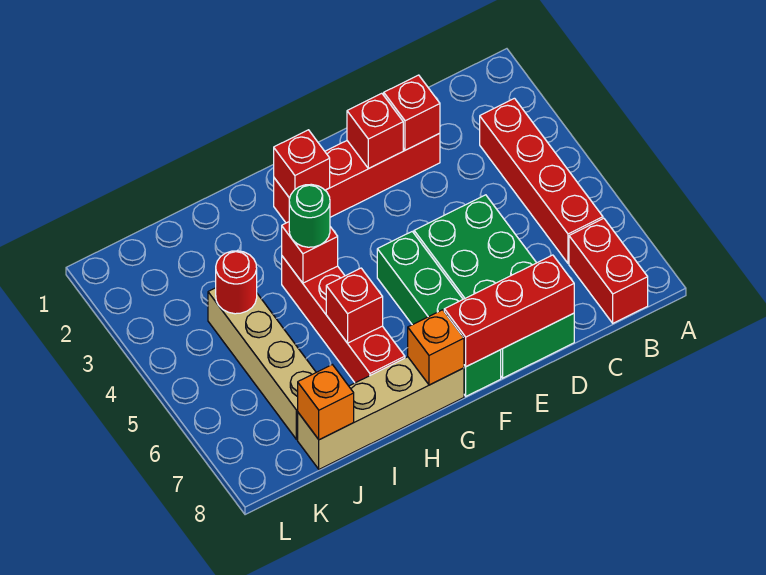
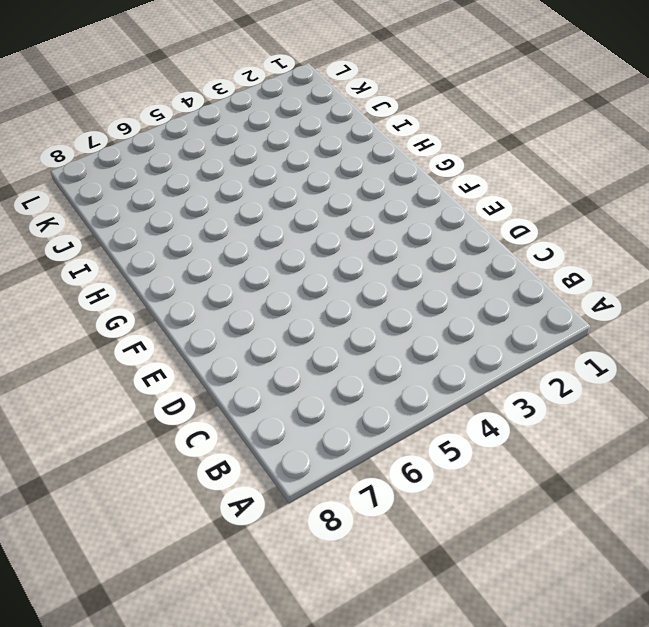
none -> red 1x4 brick [480,98,603,263]
none -> red 1x2 brick [569,218,648,323]
none -> red 1x4 brick [274,133,440,223]

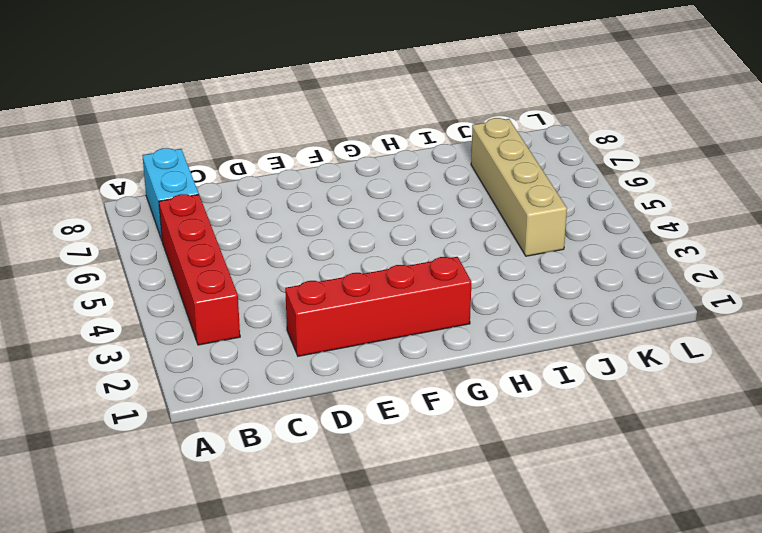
cyan 1x2 brick [142,148,199,240] -> red 1x2 brick [569,218,648,323]
none -> green 2x4 brick [414,195,574,378]
none -> green 1x4 brick [377,232,501,396]
none -> tan 1x4 brick [298,357,464,469]

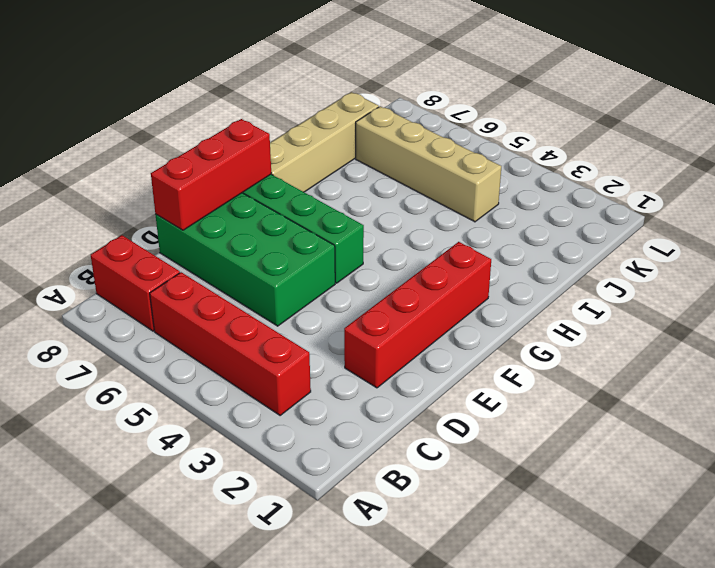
none -> red 1x4 brick [282,256,405,383]
none -> red 1x1 brick [384,75,440,150]
none -> red 1x1 brick [347,93,403,168]

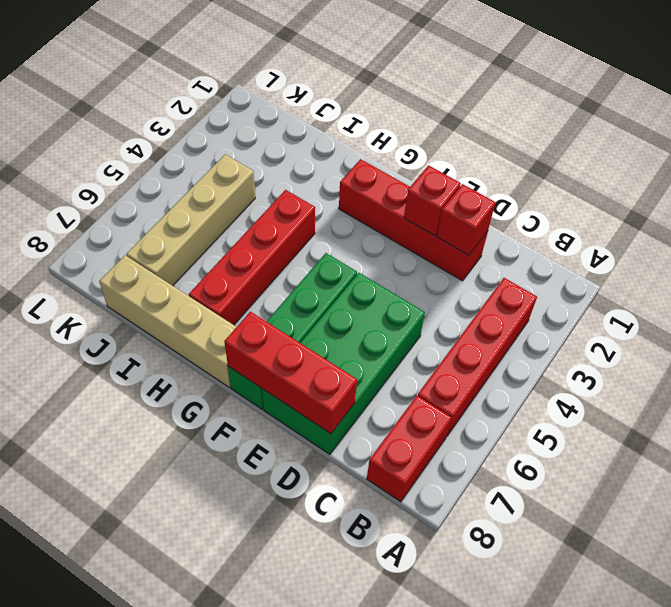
none -> red 1x1 brick [274,130,330,198]
none -> orange 1x1 brick [408,310,464,385]
none -> red 1x1 brick [282,222,338,283]

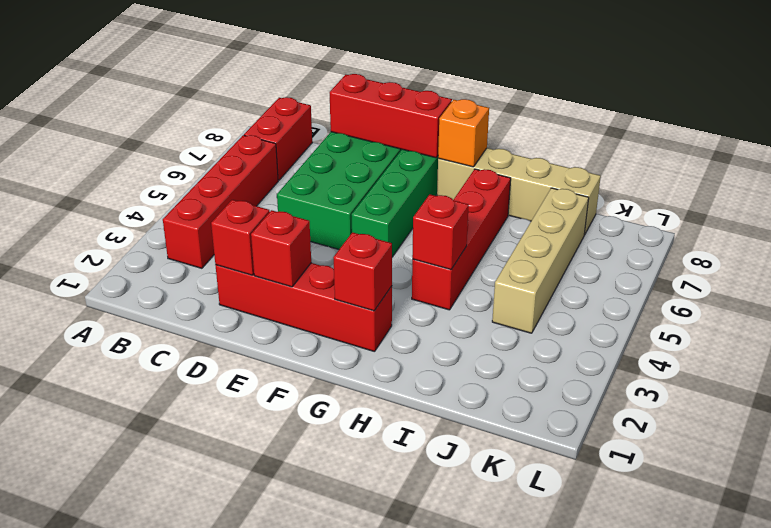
none -> red 1x1 brick [326,268,383,343]
none -> red 1x1 round brick [216,251,257,314]
none -> orange 1x1 brick [298,365,354,440]

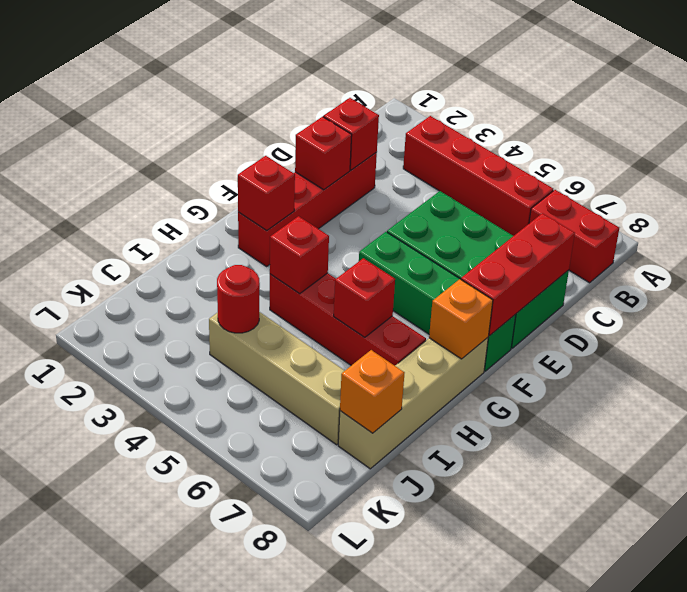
none -> green 1x1 round brick [289,184,330,247]

